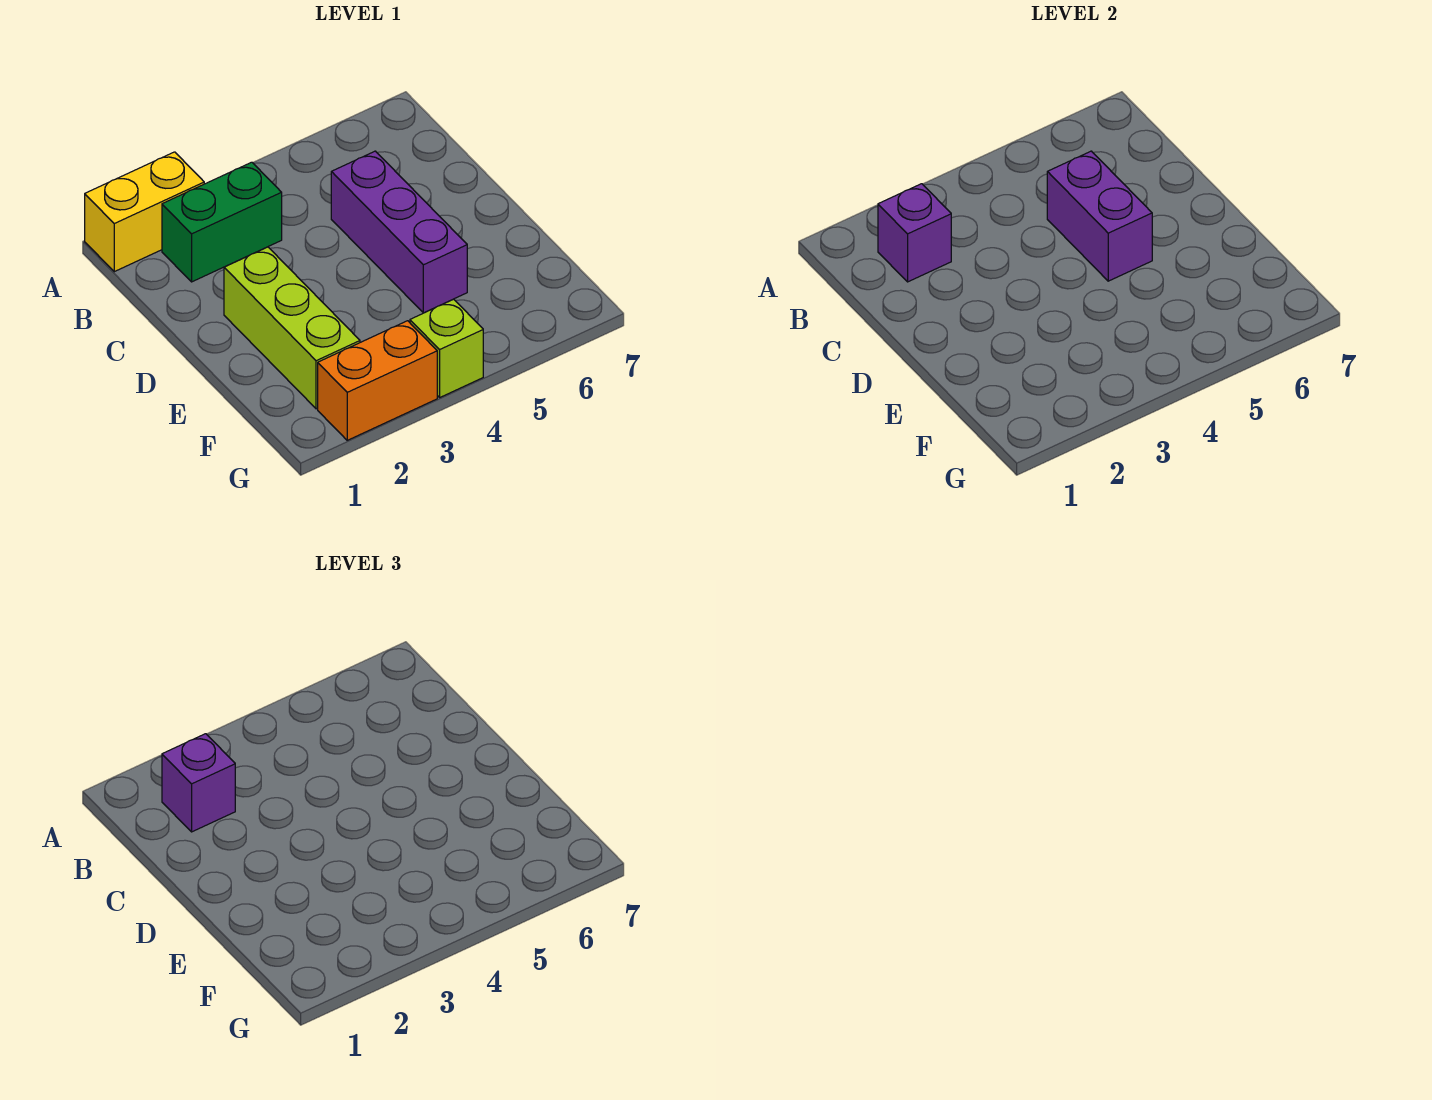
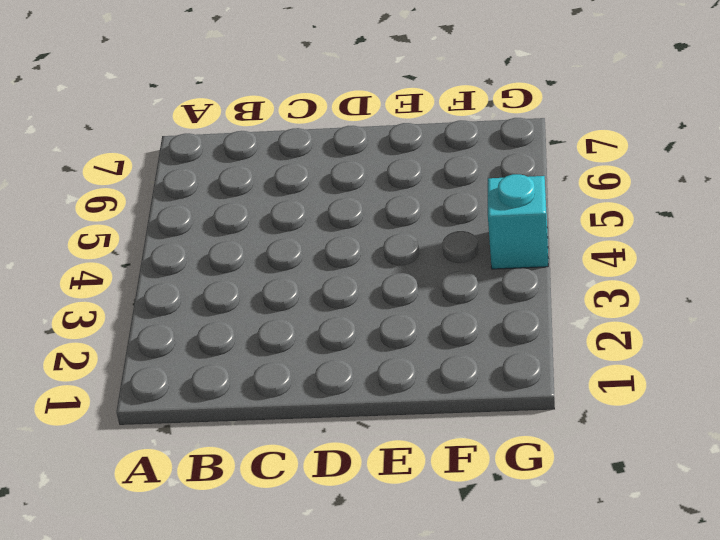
cyan 1x1 brick [488,174,548,269] -> lime 1x1 brick [410,299,483,397]
none -> yellow 1x2 brick [85,152,204,272]
none -> green 1x2 brick [162,162,282,282]

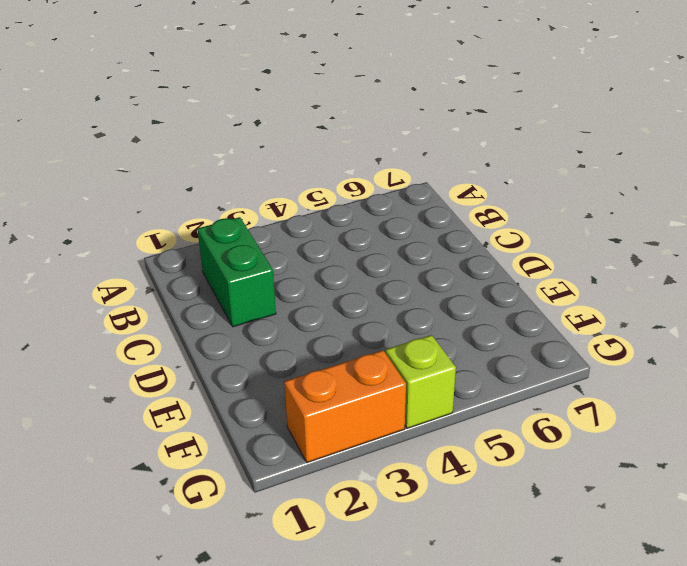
green 1x2 brick [198,217,276,327] -> green 1x2 brick turned to [162,162,282,282]
none -> yellow 1x2 brick [85,152,204,272]
none -> purple 1x3 brick [331,151,467,313]

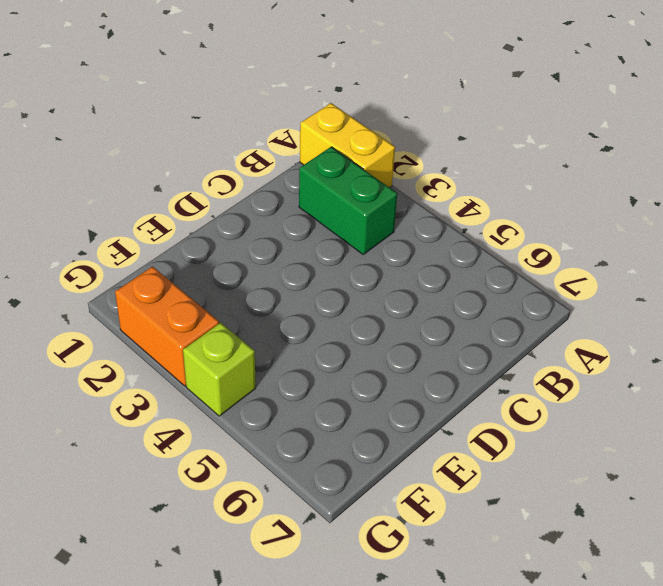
none -> purple 1x3 brick [331,151,467,313]
none -> lime 1x3 brick [224,247,360,409]

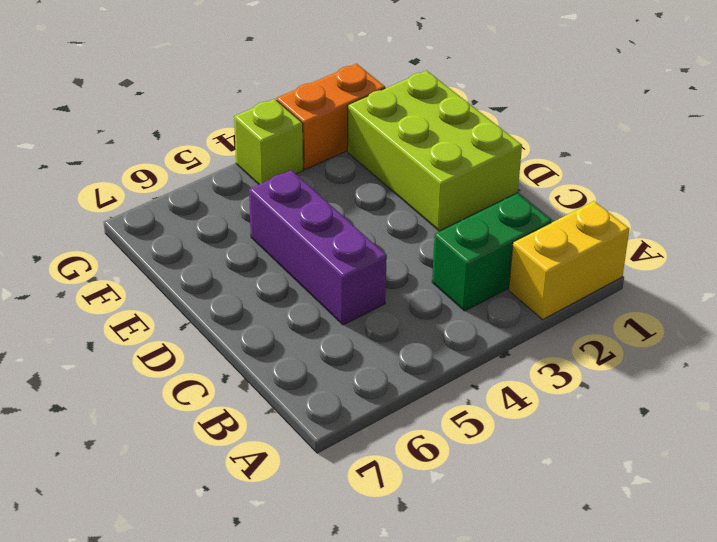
lime 2x3 brick [347,70,522,231] -> lime 1x3 brick [224,247,360,409]
none -> purple 1x1 brick [878,184,951,282]
none -> purple 1x2 brick [1047,151,1152,281]

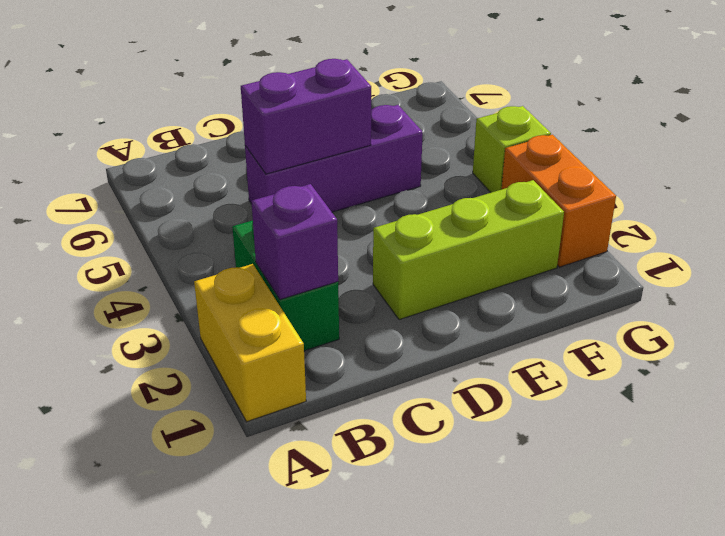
none -> purple 1x1 brick [162,734,235,832]

